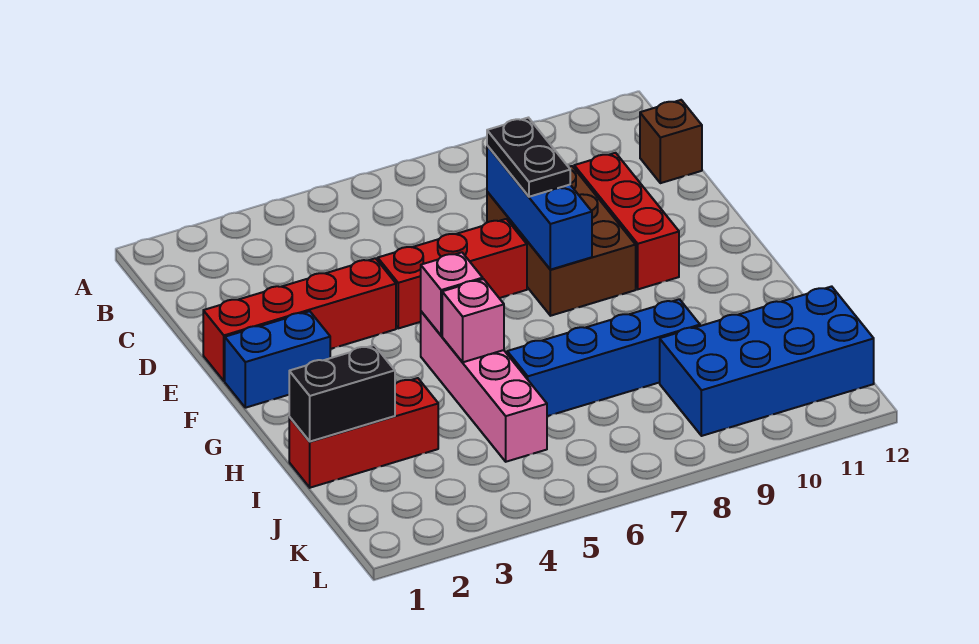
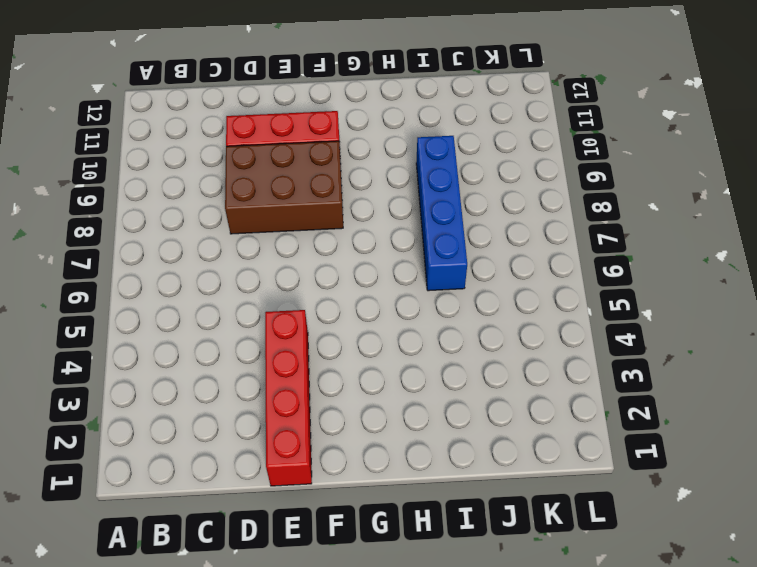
none -> brown 1x1 brick [640,100,702,183]
none -> red 1x3 brick [378,219,527,328]
none -> blue 1x2 brick [225,311,330,408]

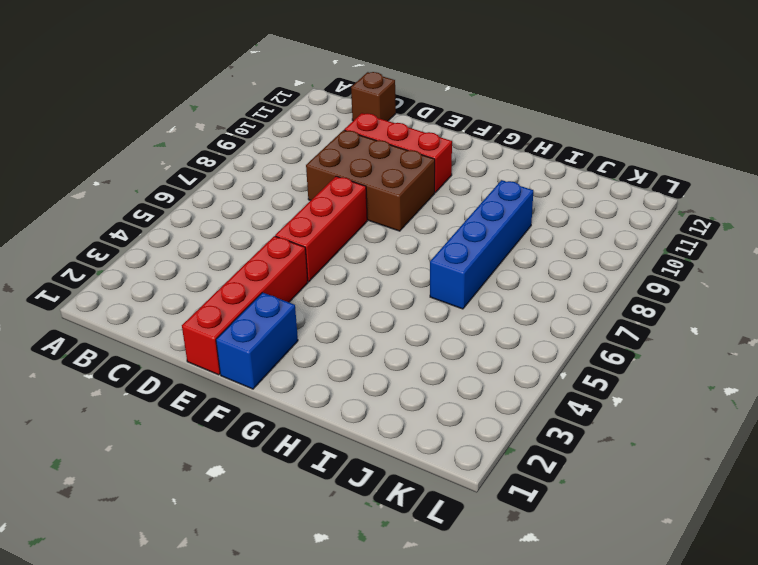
none -> pink 1x4 brick [421,312,547,462]
none -> red 1x3 brick [289,378,438,488]
none -> blue 2x4 brick [660,286,874,436]

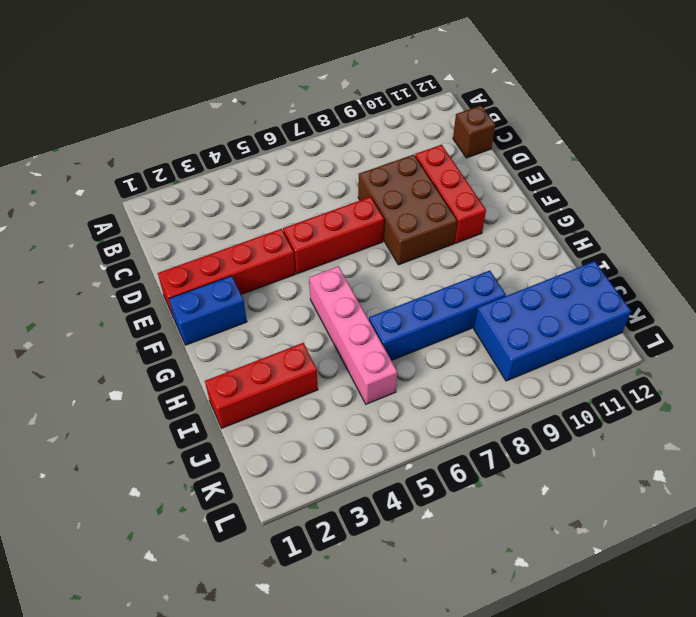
none -> blue 1x3 brick [487,146,592,270]
none -> pink 1x1 brick [421,252,483,336]
none -> pink 1x1 brick [442,279,504,362]

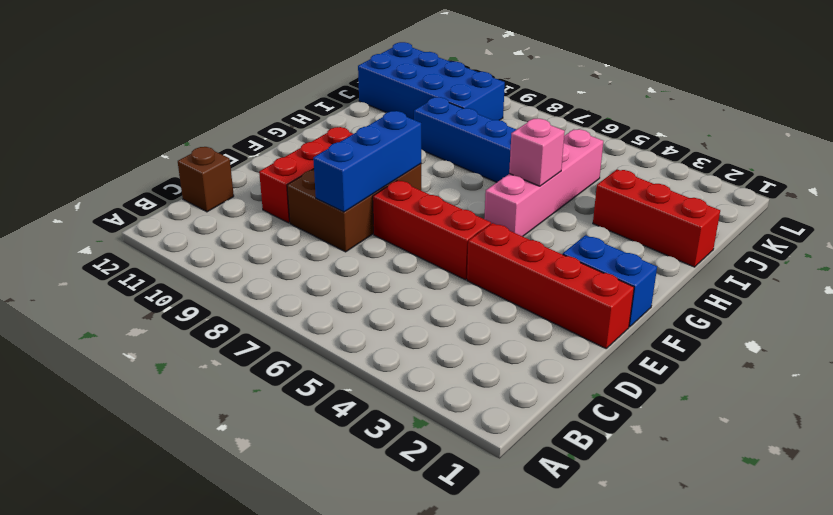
none -> pink 1x1 brick [421,252,483,336]
none -> black 1x2 brick [289,345,395,441]
none -> black 1x2 plate [487,118,570,197]

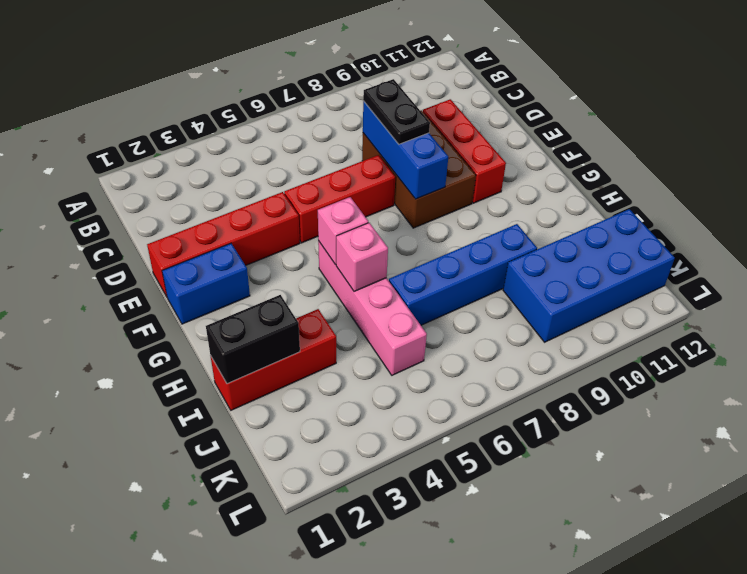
none -> brown 1x1 brick [640,100,702,183]

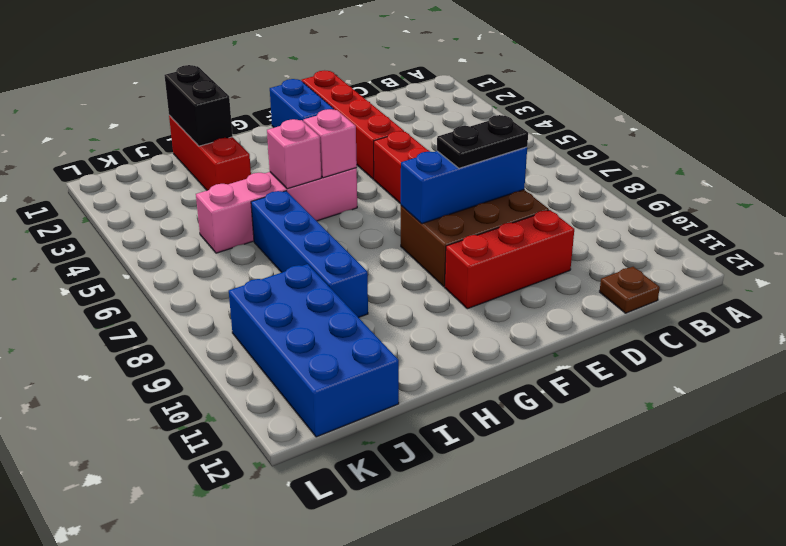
brown 1x1 plate [600,267,660,313] -> brown 1x1 brick [640,100,702,183]

